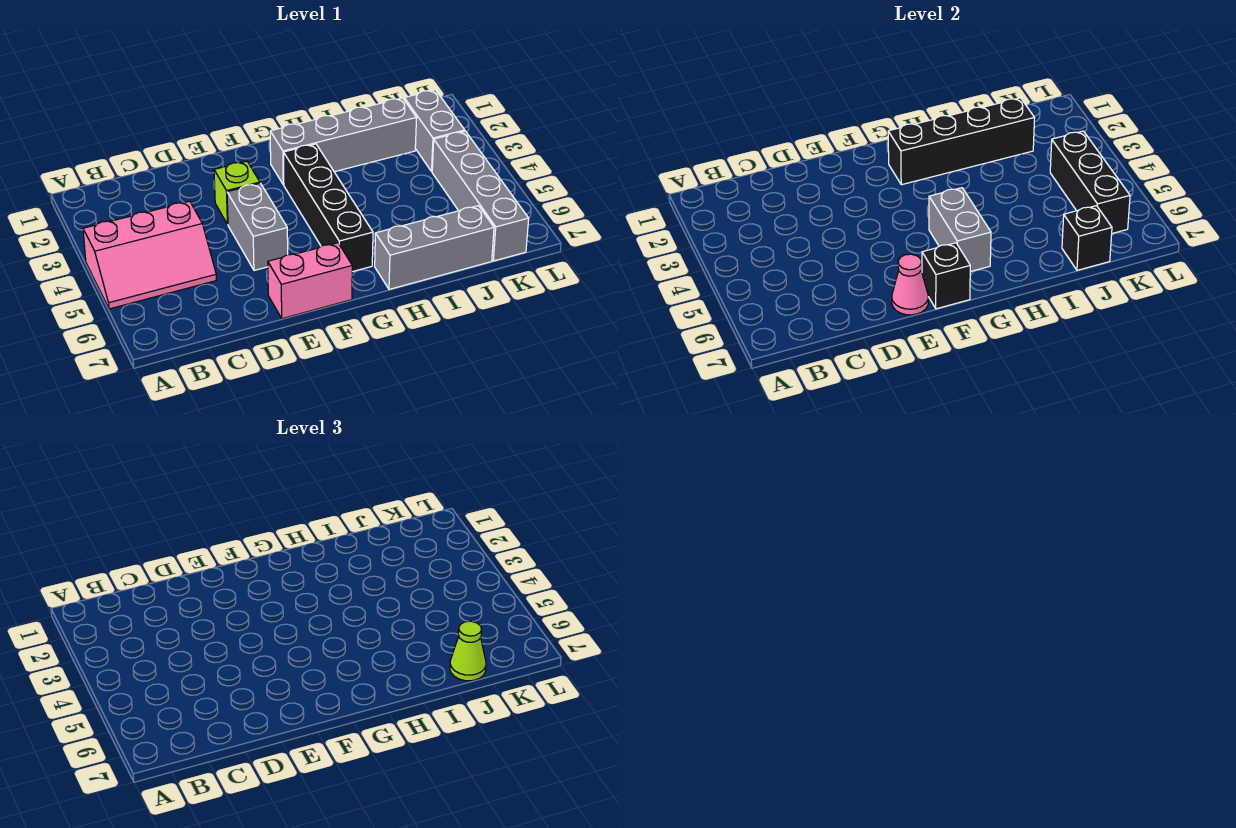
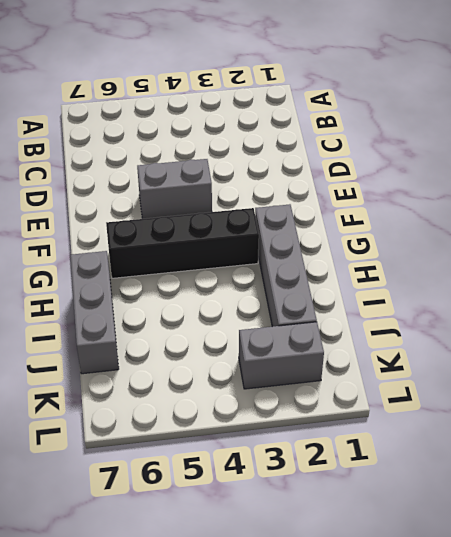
none -> pink 2x3 slope [83,201,216,309]
none -> lime 1x1 brick [214,161,260,224]
none -> pink 1x2 brick [268,243,352,319]

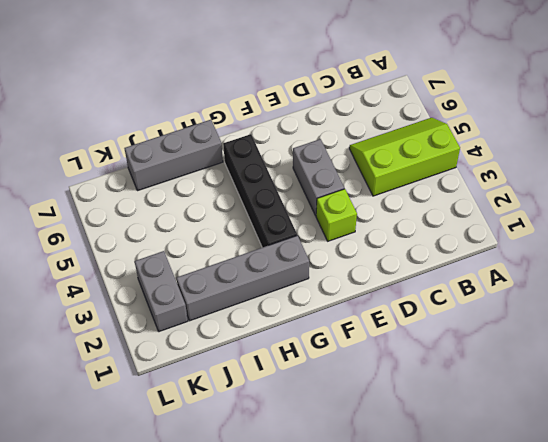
lime 2x3 slope [349,118,460,196] -> pink 2x3 slope [83,201,216,309]
none -> pink 1x2 brick [268,243,352,319]
none -> grey 1x4 brick [432,131,529,261]
none -> pink 1x1 cone [892,254,928,315]

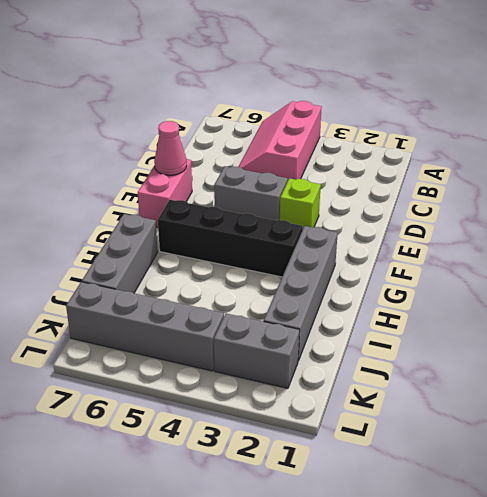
none -> black 1x1 brick [922,243,970,309]
none -> black 1x4 brick [888,98,1035,185]
none -> grey 1x2 brick [929,188,991,272]

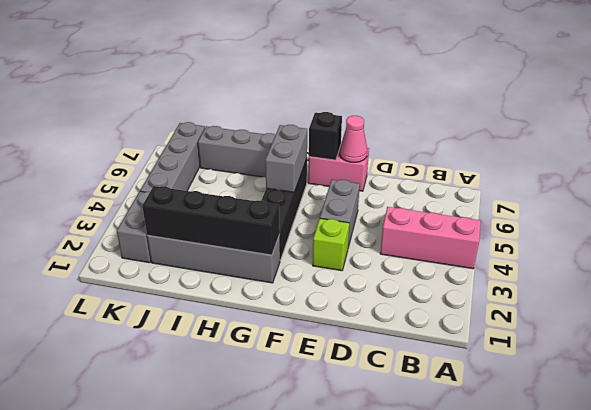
none -> black 1x1 brick [1062,206,1112,270]
none -> black 1x3 brick [1050,131,1130,233]
none -> lime 1x1 cone [450,621,486,681]

